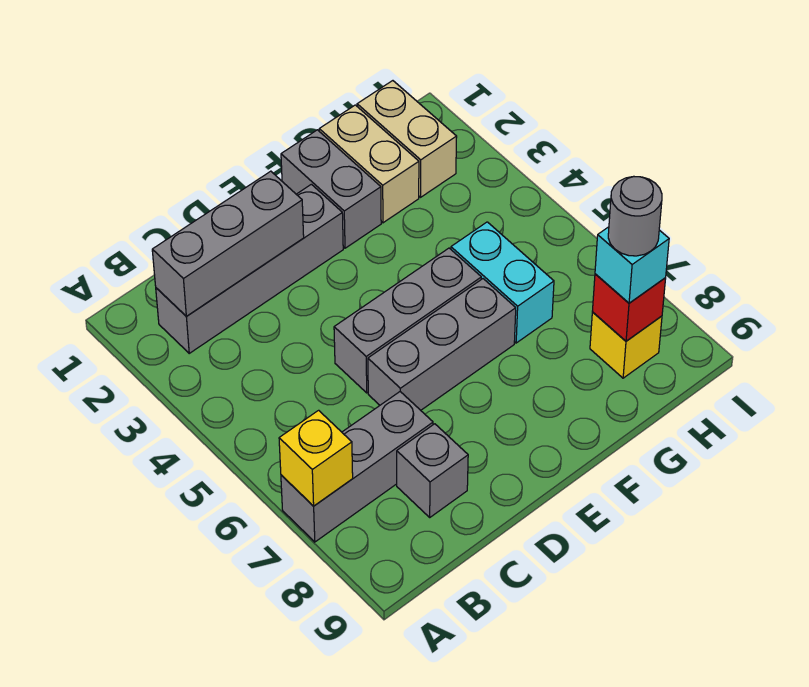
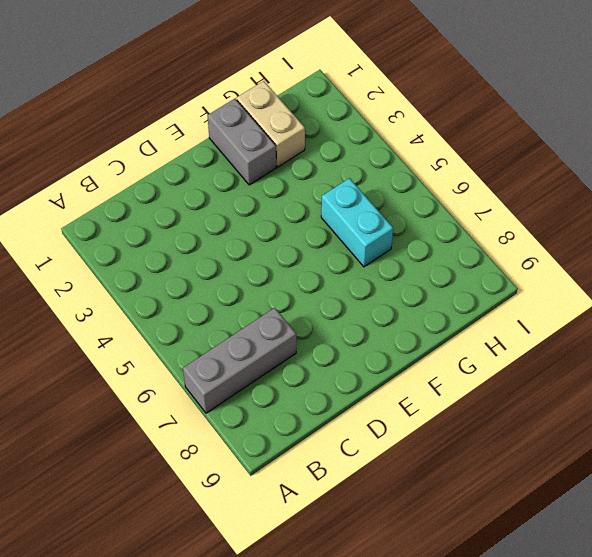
none -> grey 1x4 brick [156,184,343,353]
none -> grey 1x1 brick [397,424,468,517]
none -> grey 1x3 brick [334,248,481,393]

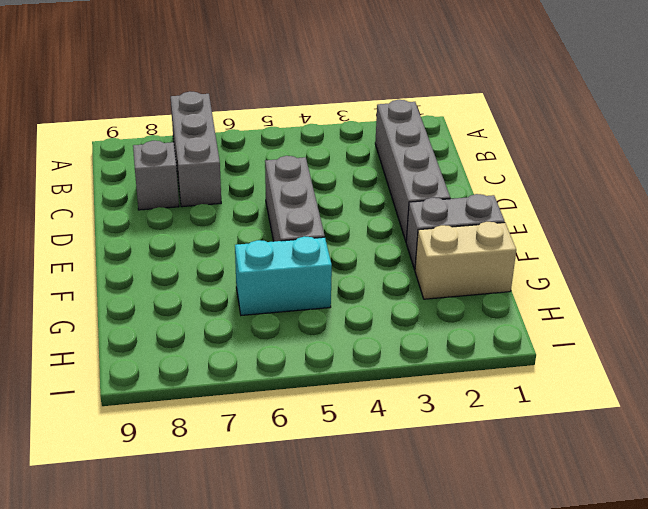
none -> grey 1x3 brick [368,279,516,410]
none -> tan 1x2 brick [357,81,457,197]
none -> yellow 1x1 brick [590,312,662,378]

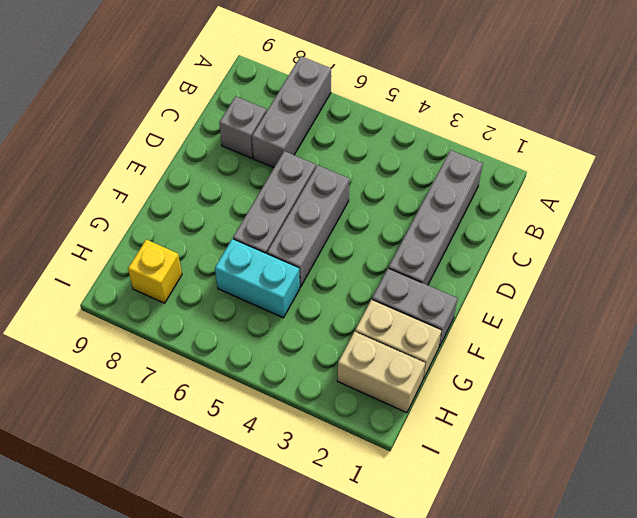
none -> yellow 1x1 brick [279,410,353,506]
none -> grey 1x3 brick [152,171,304,316]
none -> red 1x1 brick [592,274,666,341]

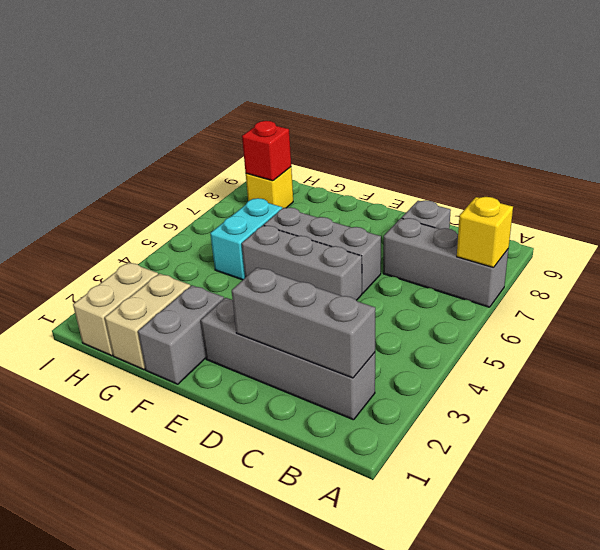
none -> cyan 1x1 brick [595,227,669,303]
none -> grey 1x1 round brick [608,177,662,256]

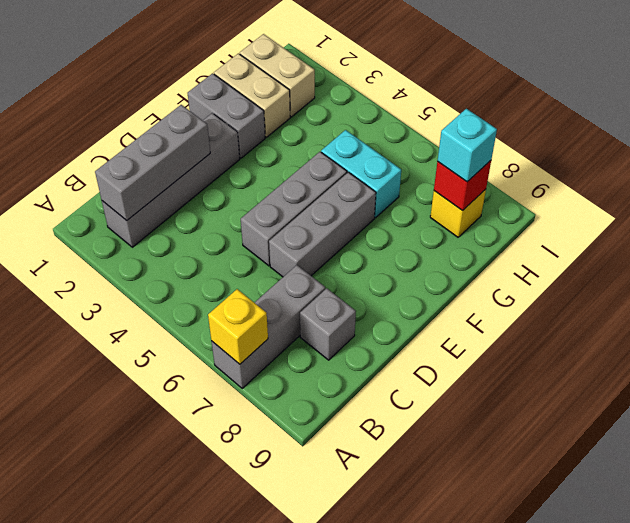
none -> grey 1x1 round brick [608,177,662,256]

